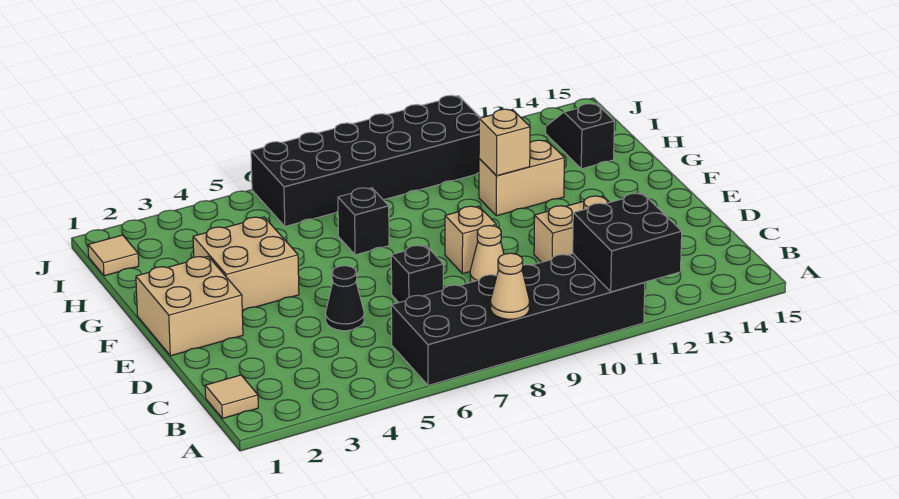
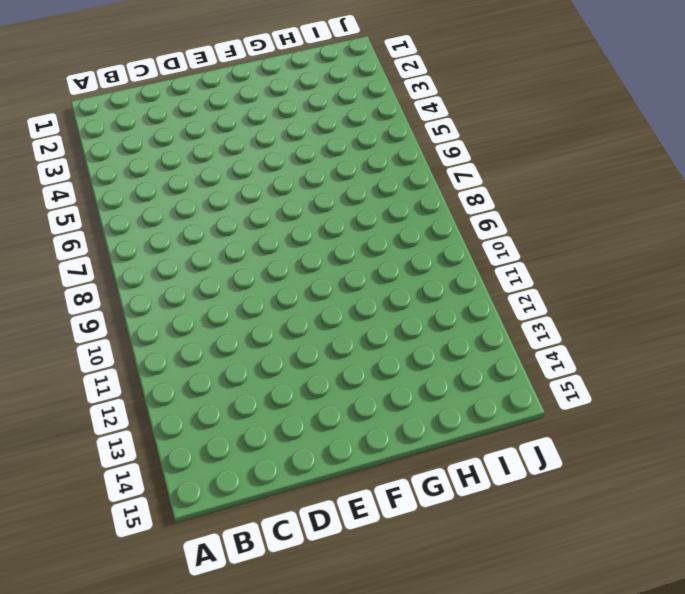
none -> black 2x6 brick [391,254,645,385]
none -> tan 1x1 tile [205,375,258,418]
none -> black 1x1 cone [326,266,364,331]

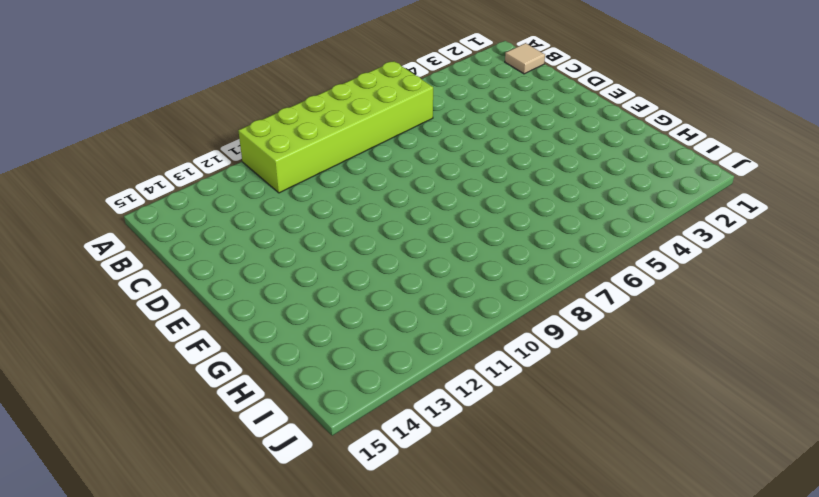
lime 2x6 brick [238,61,433,193] -> black 2x6 brick [391,254,645,385]
none -> black 1x1 cone [326,266,364,331]
none -> black 1x1 brick [391,245,443,302]
none -> tan 1x1 cone [470,225,504,282]

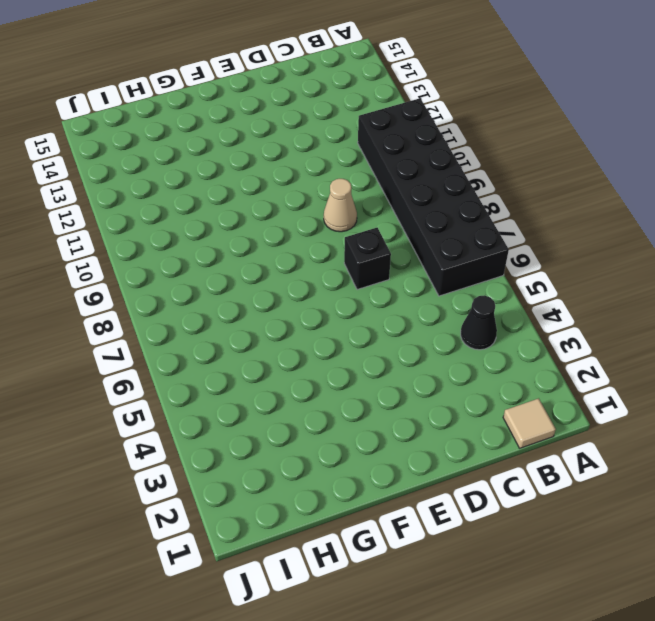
black 1x1 cone [461,295,497,350] -> black 1x1 cone moved to [326,266,364,331]
none -> tan 1x2 brick [534,196,609,262]
none -> tan 2x2 brick [136,256,243,356]
none -> tan 1x1 brick [445,206,496,274]

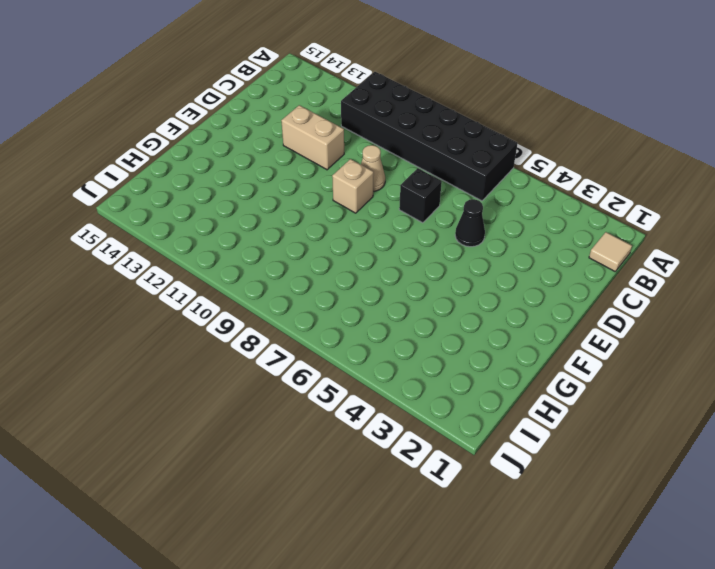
none -> tan 2x2 brick [136,256,243,356]
none -> tan 2x2 brick [193,217,299,311]
none -> black 1x1 brick [338,188,389,255]

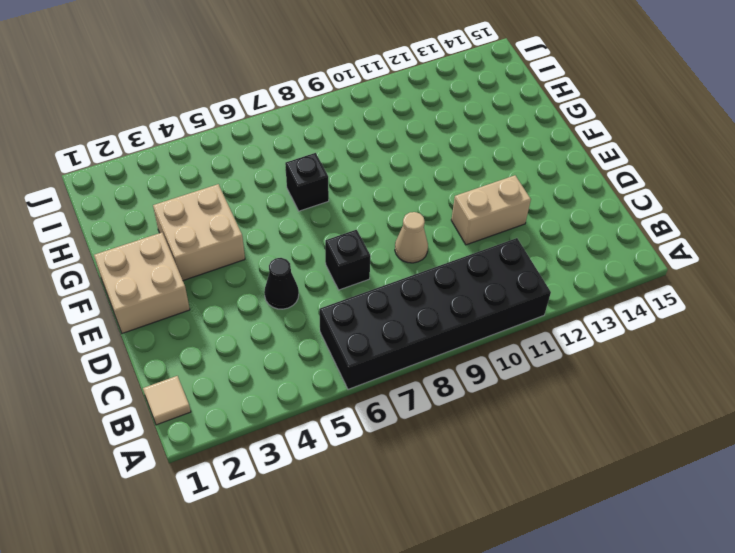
none -> tan 1x1 brick [445,206,496,274]
none -> tan 1x2 brick [479,140,564,216]
none -> black 1x2 slope [546,104,614,169]

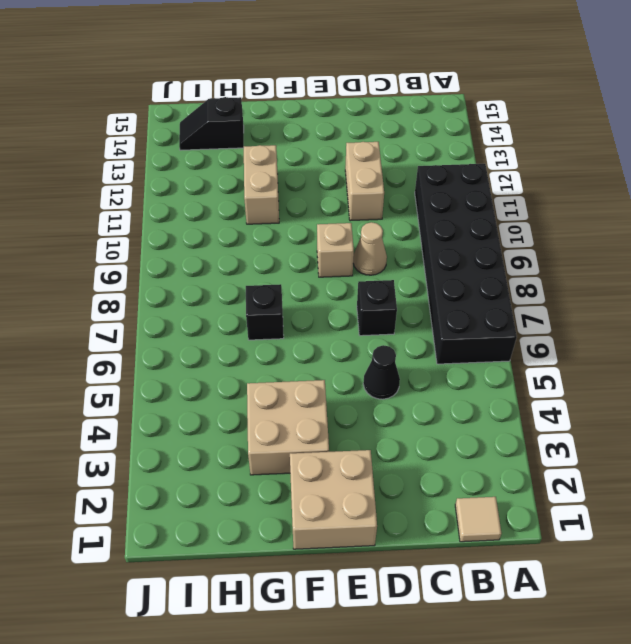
none -> tan 1x1 tile [88,235,139,276]
none -> black 2x6 brick [251,95,480,226]
none -> tan 1x1 cone [491,253,529,319]

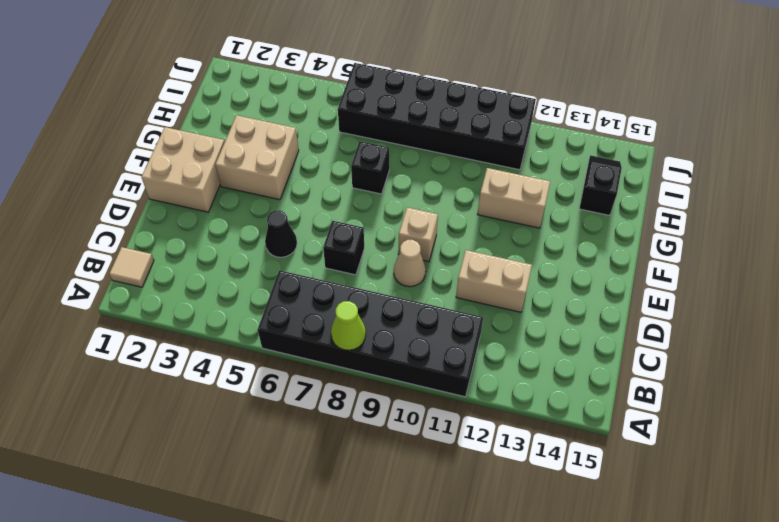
lime 1x1 cone [331,301,366,350] -> tan 1x1 cone [491,253,529,319]
none -> tan 1x1 tile [88,235,139,276]
none -> black 2x2 brick [573,193,682,292]
none -> tan 1x1 brick [479,109,530,176]

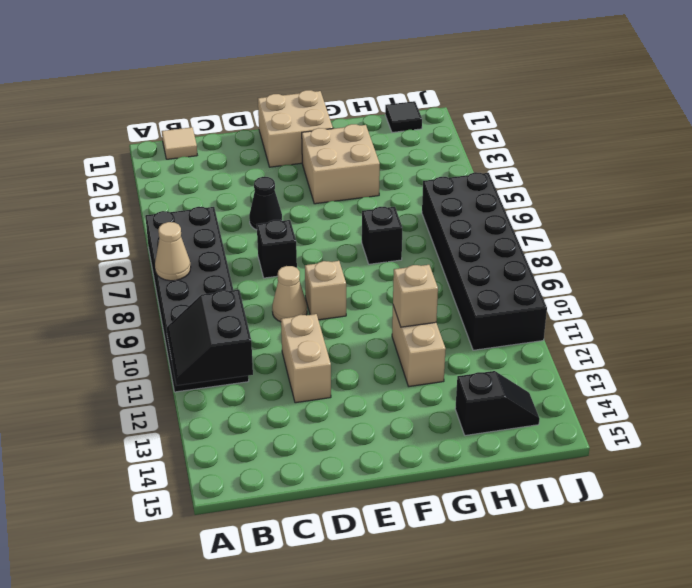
black 2x2 slope [166,290,253,386] -> black 2x2 brick [573,193,682,292]
black 1x1 tile [385,101,422,132] -> tan 1x1 tile [88,235,139,276]

